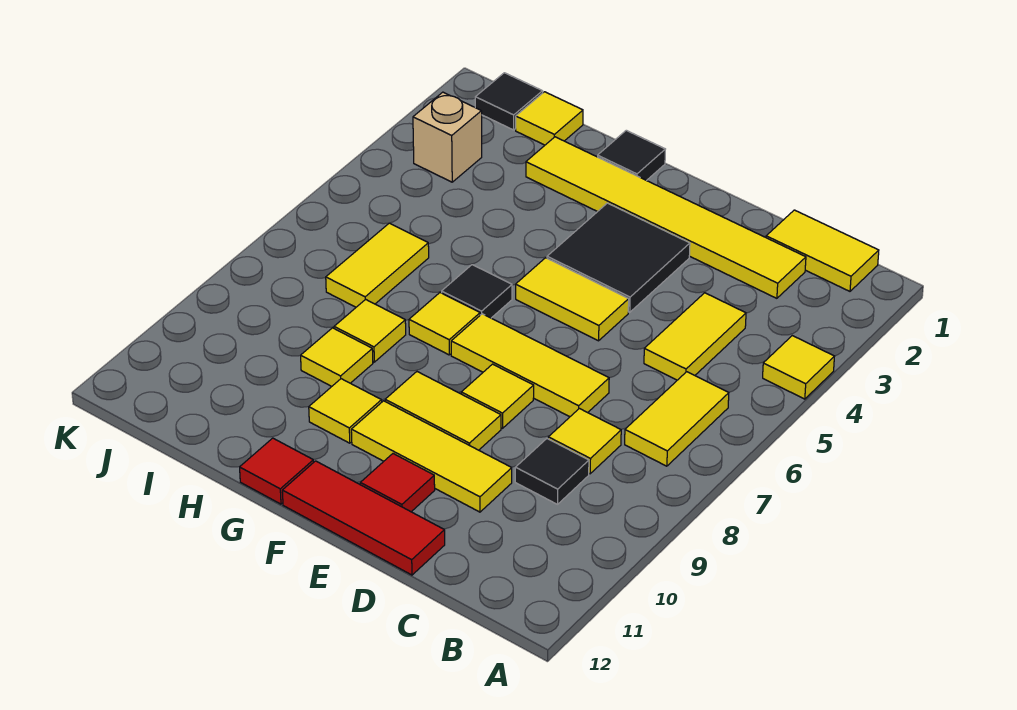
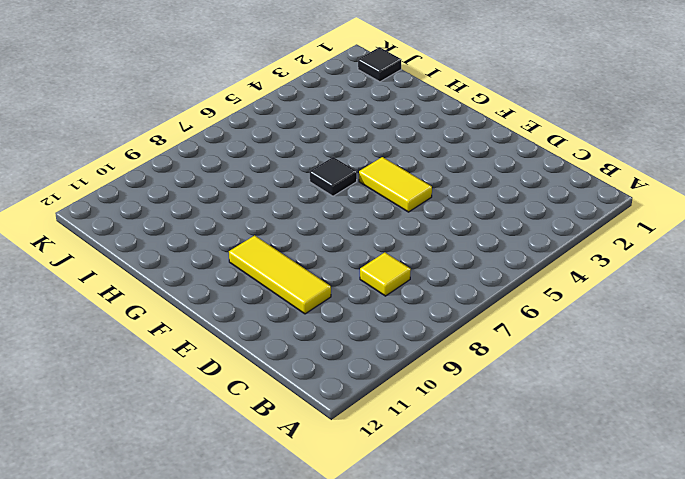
none -> yellow 1x1 tile [763,336,835,399]
none -> yellow 1x2 tile [766,210,879,291]
none -> yellow 1x2 tile [625,372,729,466]

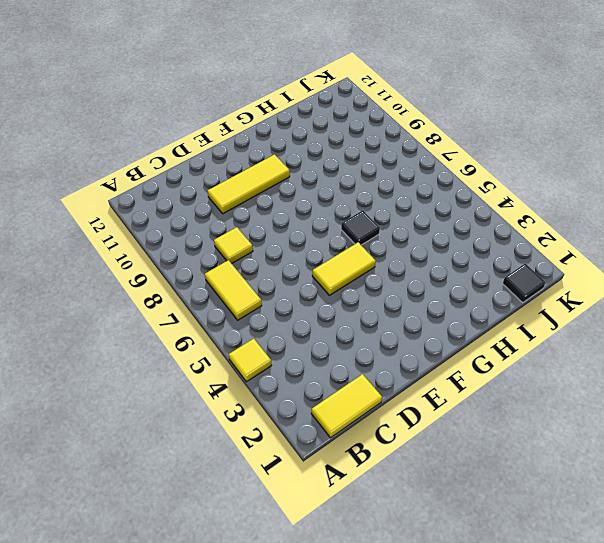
none -> yellow 1x6 tile [526,137,806,298]
none -> yellow 1x2 tile [644,293,746,380]
none -> black 1x1 tile [515,439,589,504]

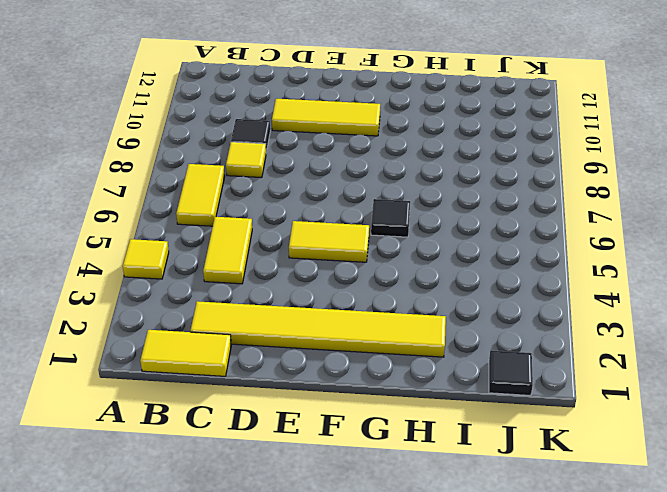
none -> yellow 1x3 tile [451,314,609,417]
none -> red 1x3 tile [282,461,445,575]
none -> black 2x2 tile [547,203,690,312]

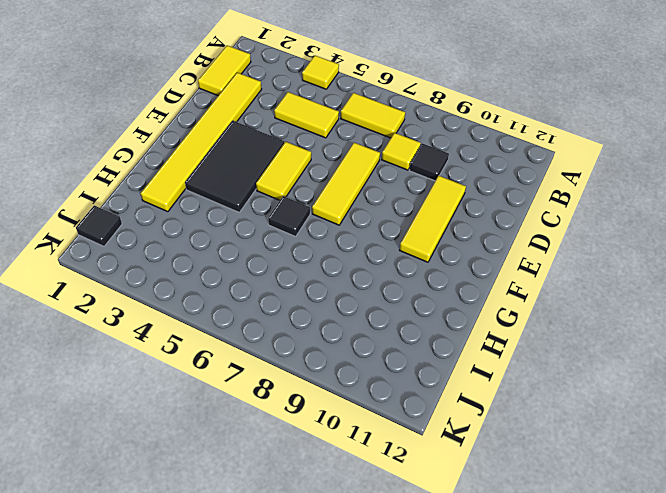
black 2x3 tile [185,121,284,212] -> black 2x2 tile [547,203,690,312]
none -> red 1x3 tile [282,461,445,575]
none -> yellow 1x1 tile [461,364,534,428]
none -> yellow 1x2 tile [385,372,501,450]

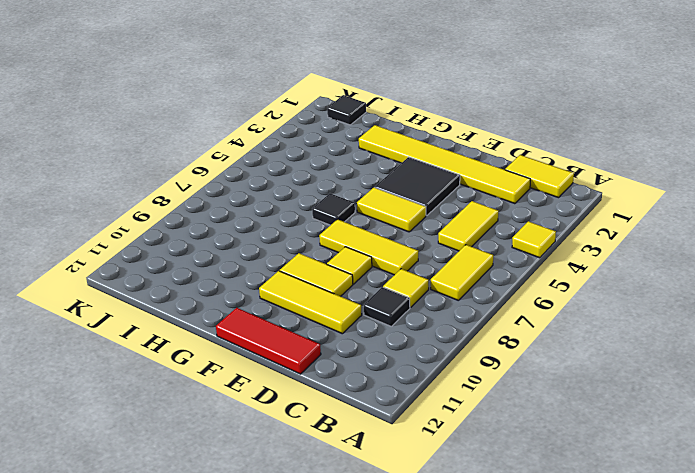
none -> red 1x1 tile [360,454,435,512]
none -> black 1x1 tile [598,130,665,181]
none -> yellow 1x1 tile [409,293,480,355]

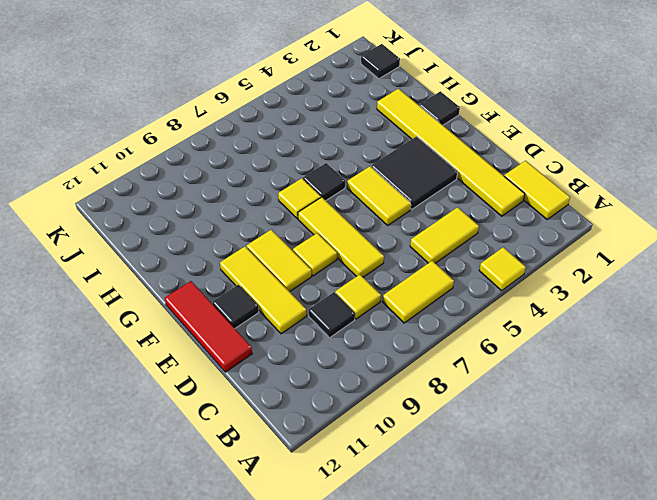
black 1x1 tile [212,285,259,328] -> red 1x1 tile [360,454,435,512]
none -> yellow 1x1 tile [309,379,382,443]
none -> red 1x1 tile [240,438,314,504]
none -> yellow 1x1 tile [334,299,406,362]

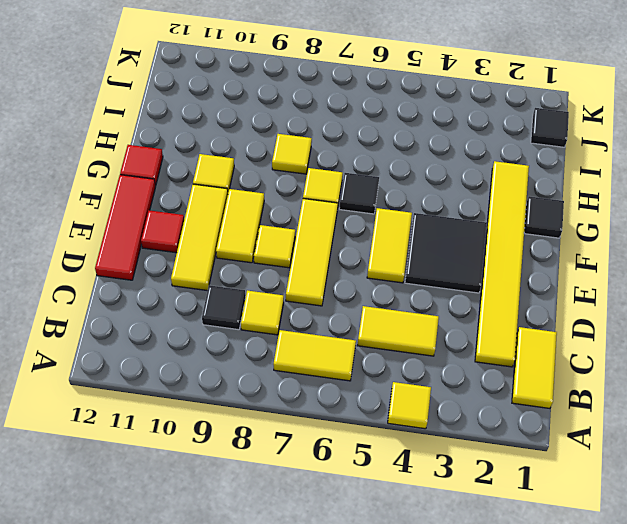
none -> yellow 1x1 tile [301,328,373,387]
none -> yellow 1x1 tile [516,92,583,145]
none -> yellow 1x2 tile [326,223,429,307]

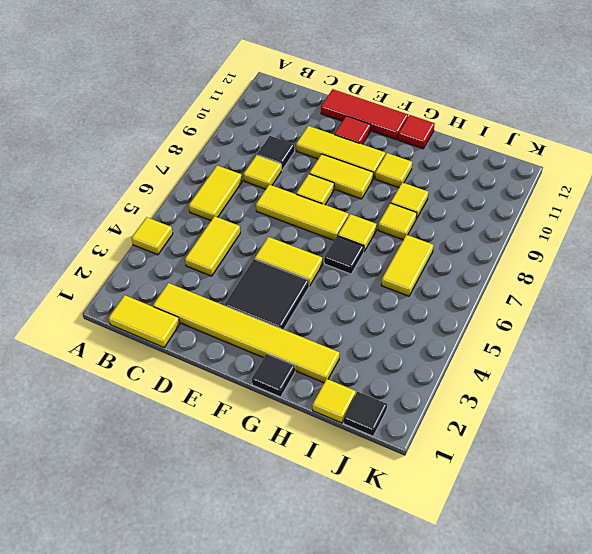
none -> tan 1x1 brick [413,92,482,182]

